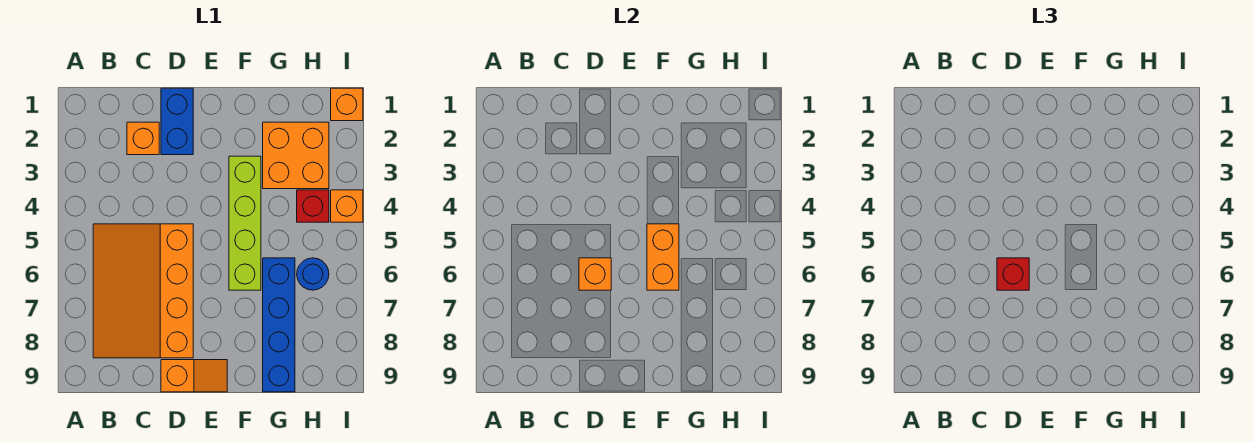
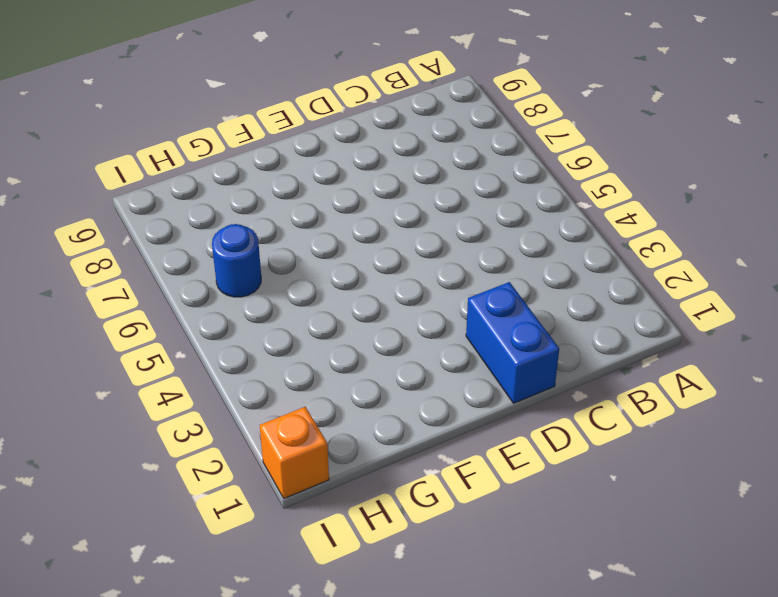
none -> orange 3x4 slope [93,224,193,358]
none -> orange 1x1 brick [127,122,159,155]
none -> orange 1x2 slope [161,360,227,392]

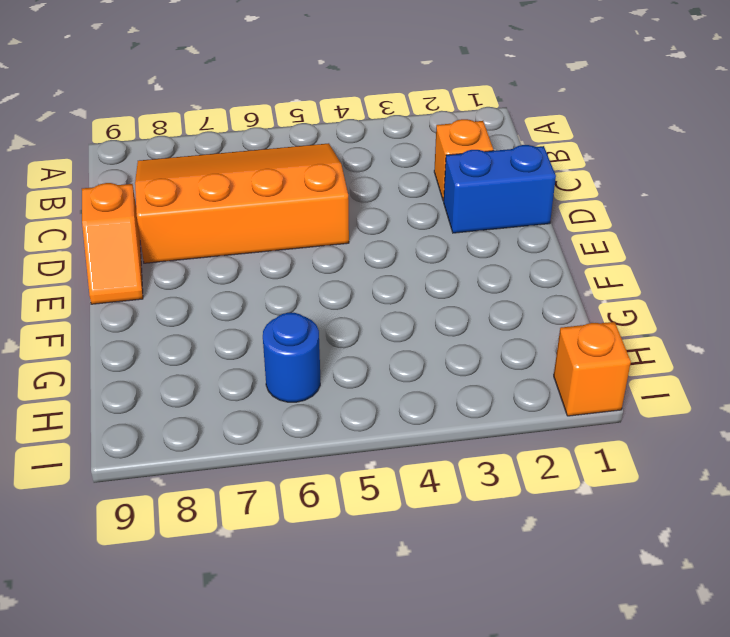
none -> lime 1x4 brick [229,156,261,290]
none -> orange 2x2 brick [263,122,329,189]
none -> blue 1x4 brick [263,258,295,392]

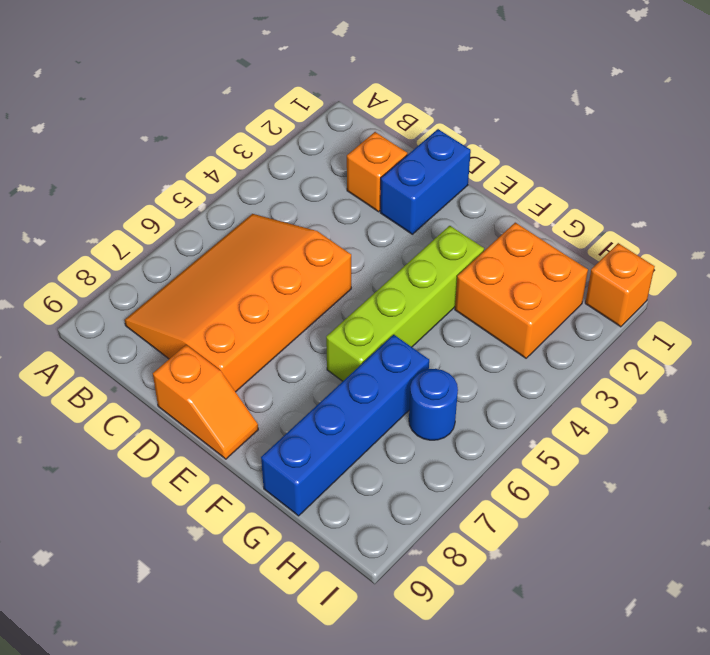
none -> red 1x1 brick [297,190,329,222]
none -> orange 1x1 brick [331,190,363,222]
none -> orange 1x1 brick [579,258,611,290]

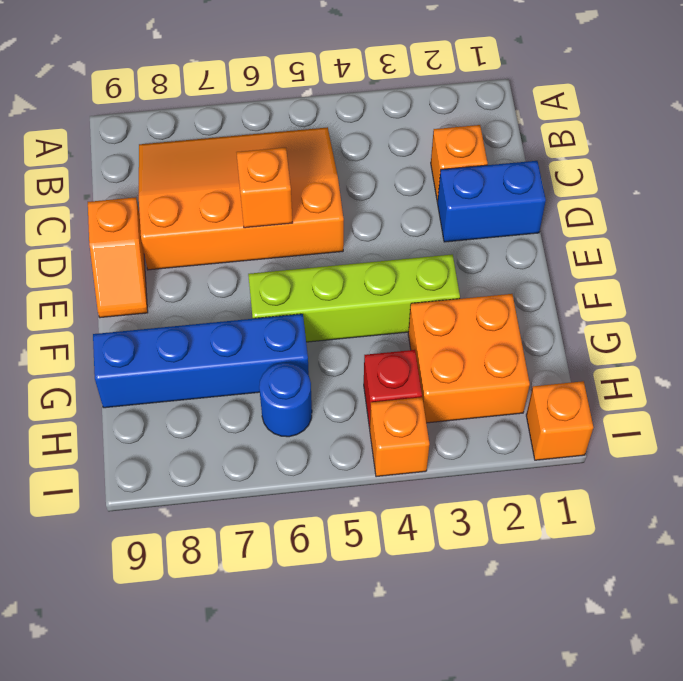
none -> orange 1x2 brick [647,224,679,290]
none -> red 1x1 brick [997,258,1029,290]

